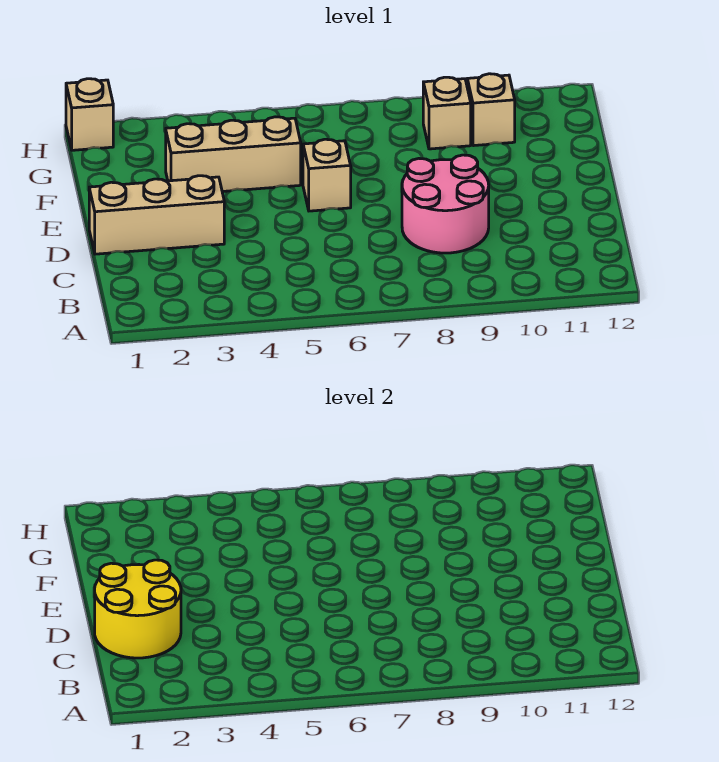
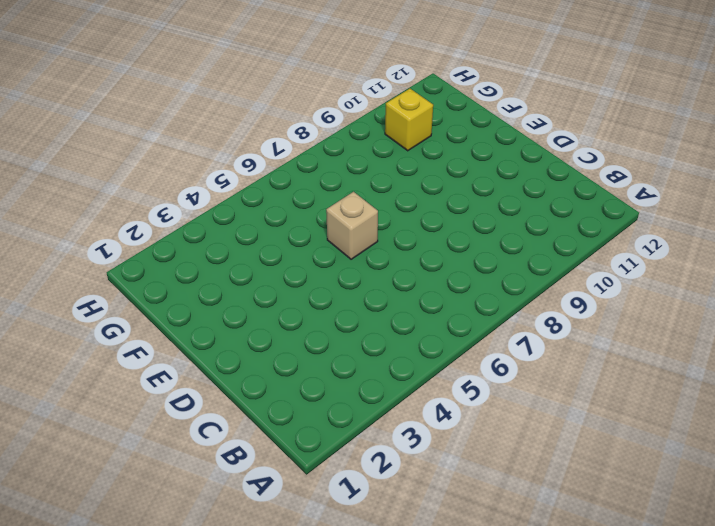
yellow 1x1 brick [385,89,433,151] -> tan 1x1 brick [467,74,515,146]
none -> pink 2x2 round brick [402,155,489,253]
none -> tan 1x3 brick [89,176,224,254]

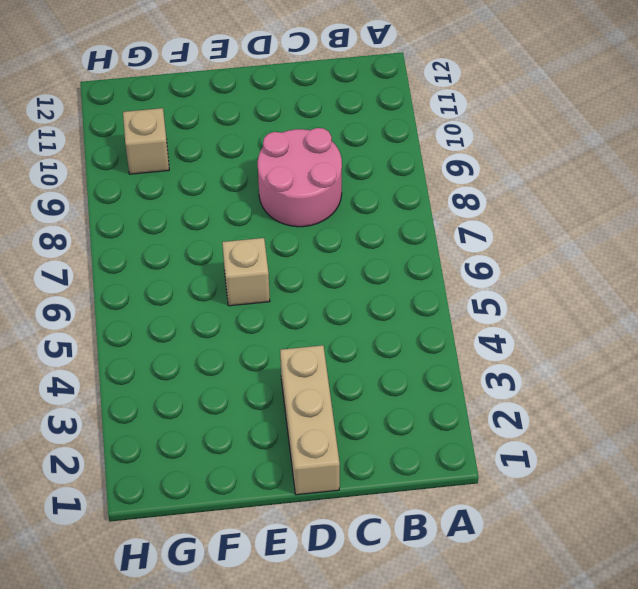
none -> tan 1x3 brick [166,117,301,192]
none -> tan 1x1 brick [423,77,471,149]

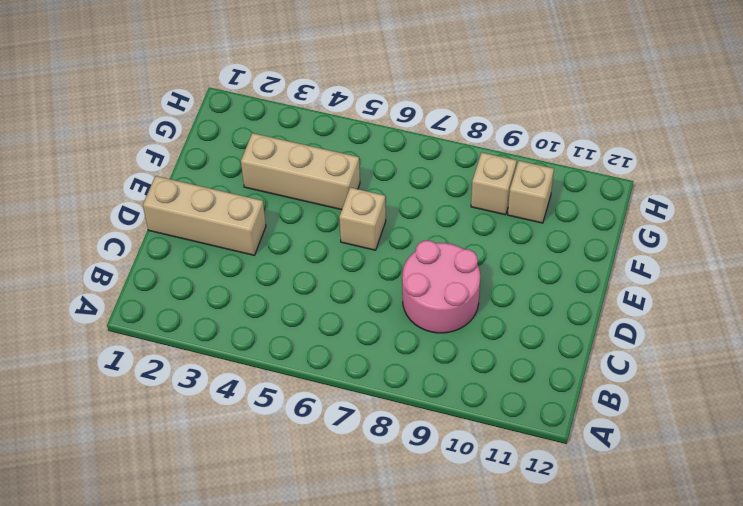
none -> tan 1x1 brick [66,79,113,150]
none -> yellow 2x2 round brick [95,560,181,658]

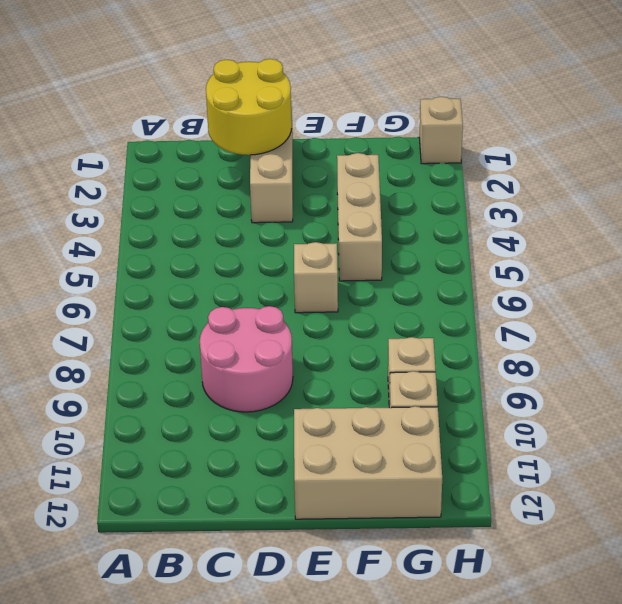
tan 2x3 brick [294,406,442,519] -> none

